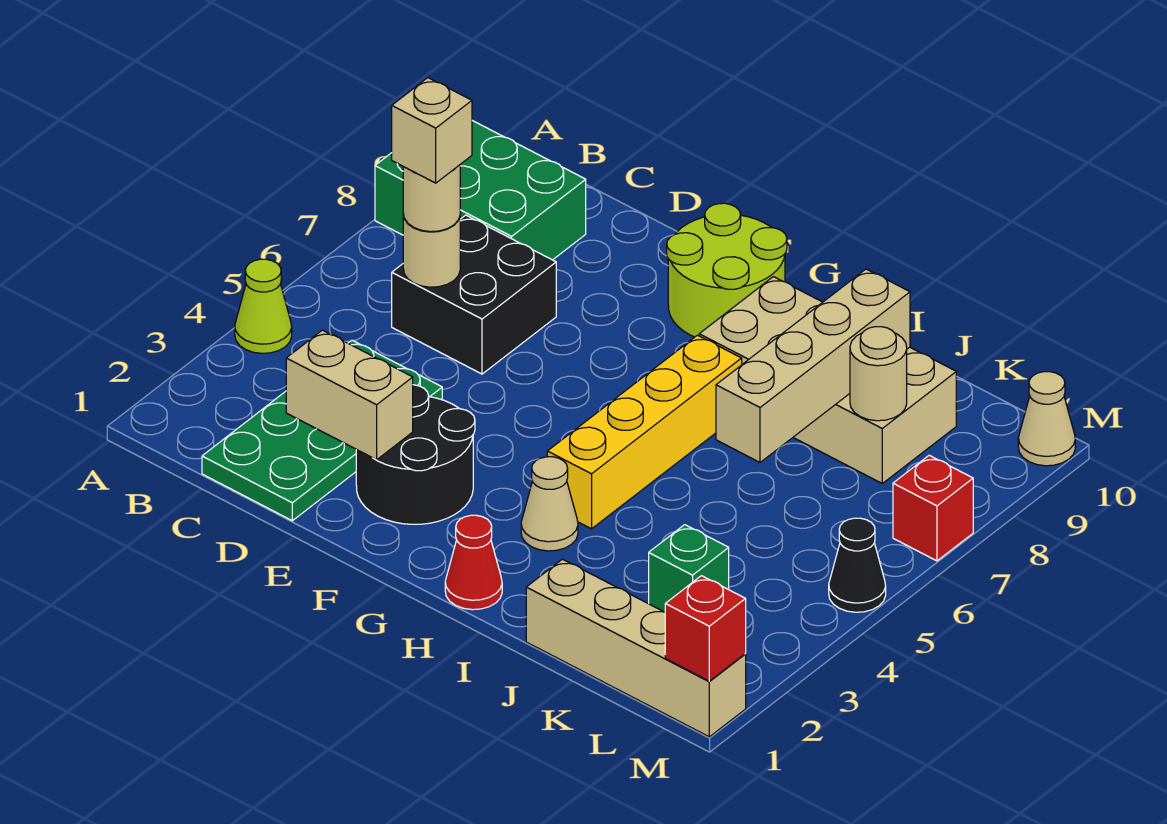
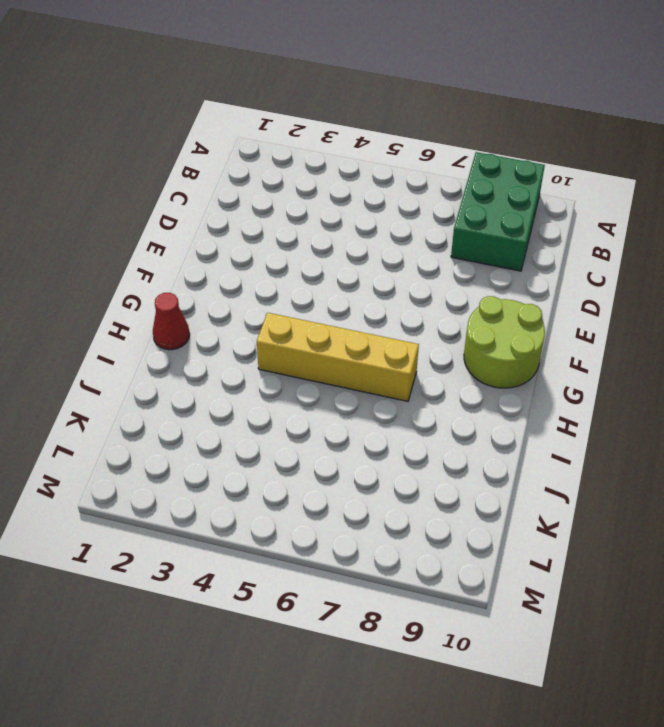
none -> lime 1x1 cone [235,259,292,353]
none -> green 2x4 plate [202,340,442,521]
none -> black 2x2 brick [392,215,556,374]

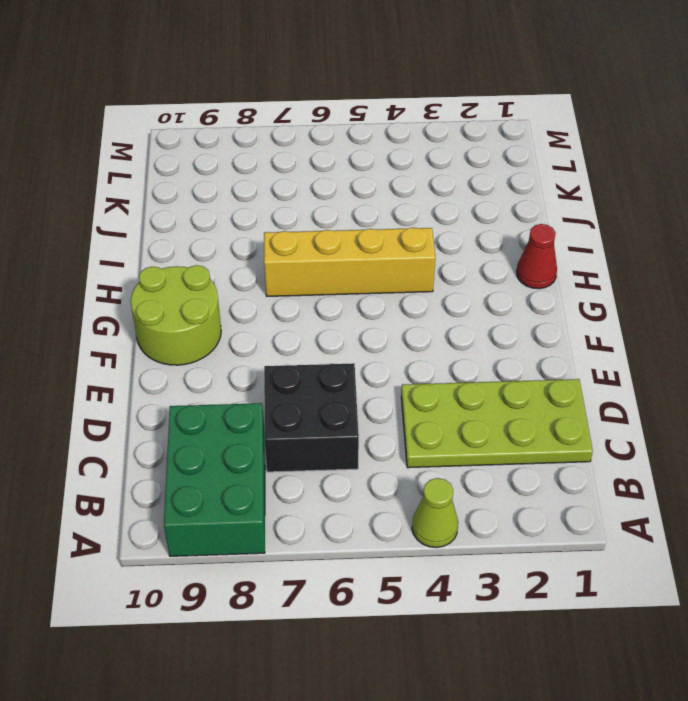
lime 2x4 plate [401,379,593,468] -> green 2x4 plate [202,340,442,521]
none -> black 2x2 round brick [356,385,475,524]
none -> tan 1x1 cone [521,457,578,551]
none -> tan 2x4 brick [699,277,956,483]

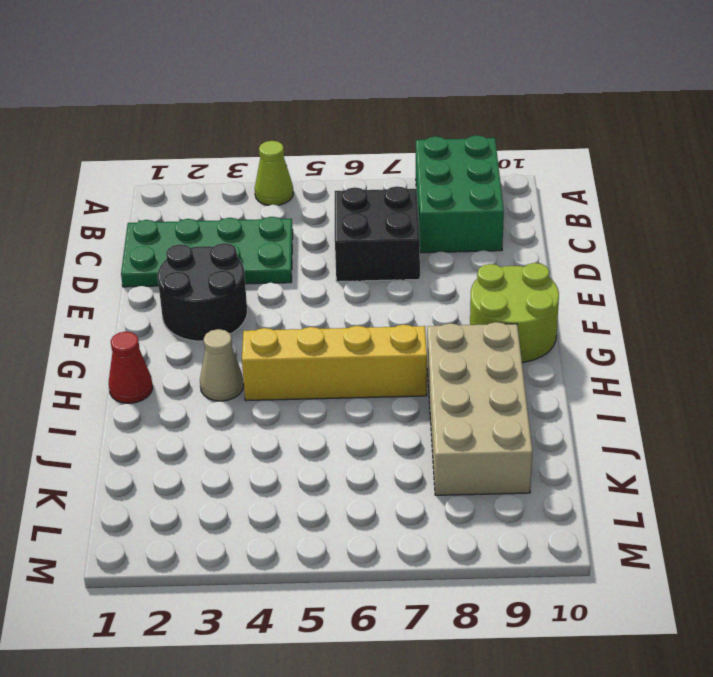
none -> tan 1x4 brick [526,559,746,737]
none -> green 1x1 brick [649,525,729,612]
none -> black 1x1 cone [829,518,886,612]

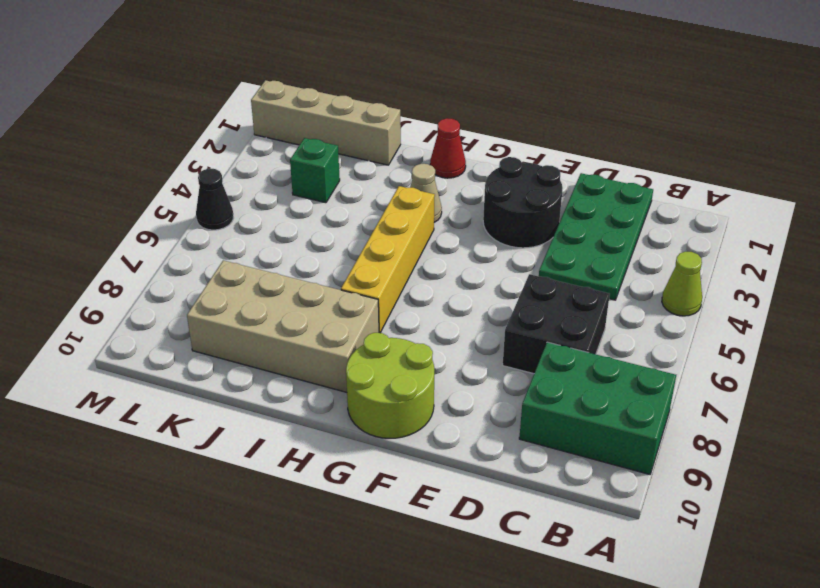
none -> red 1x1 brick [893,455,973,561]
none -> tan 1x1 cone [1018,372,1075,466]
none -> tan 1x1 round brick [403,214,460,287]

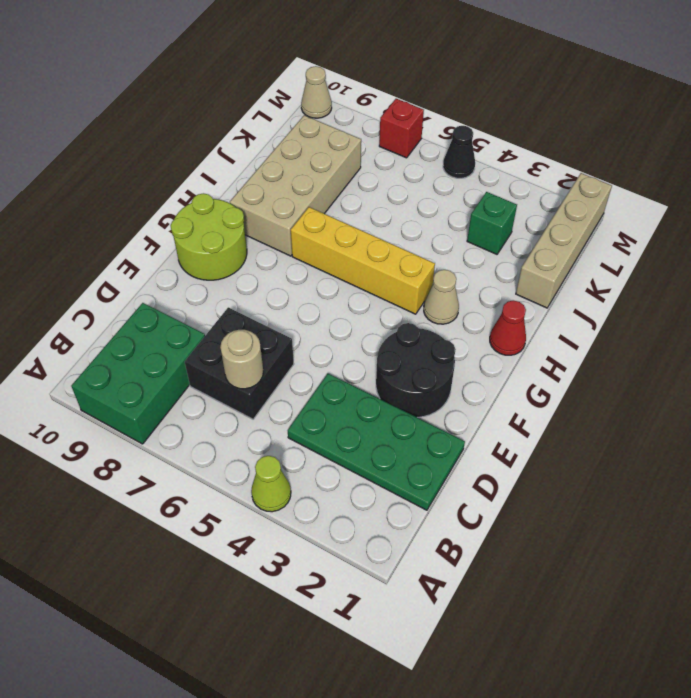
none -> tan 1x2 brick [286,330,413,460]
none -> tan 1x4 brick [716,269,910,462]
none -> tan 1x1 round brick [850,327,907,421]

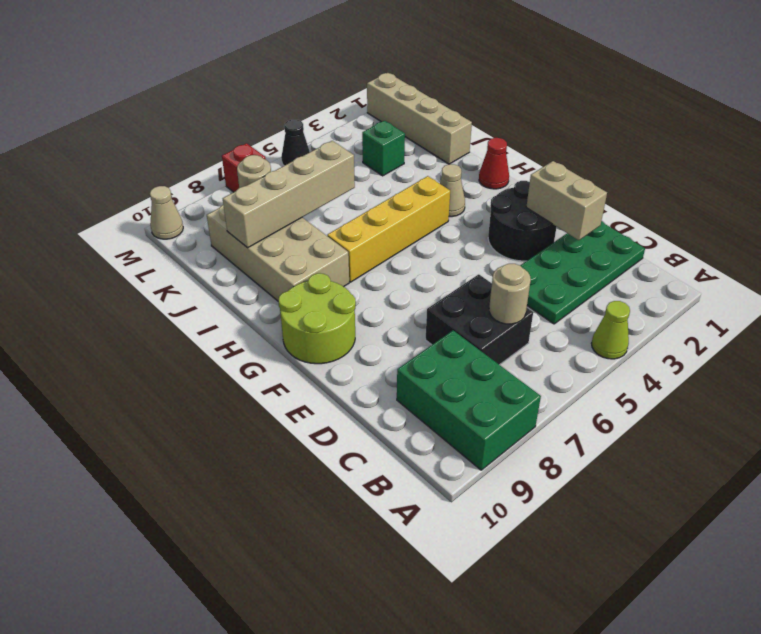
none -> red 1x1 brick [665,576,746,681]
none -> tan 1x1 round brick [403,165,460,232]
none -> tan 1x1 brick [392,78,472,183]

